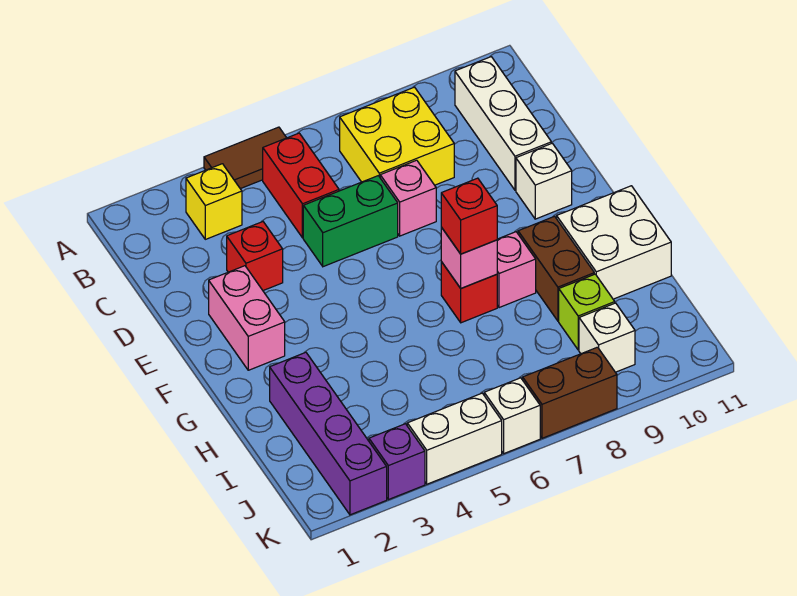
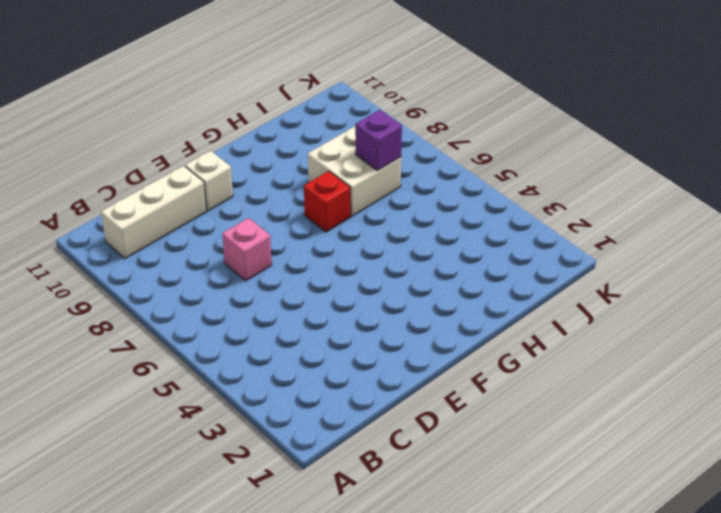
white 2x2 brick [308,126,401,216] -> white 2x2 brick moved to [557,186,671,299]
purple 1x1 brick [355,110,402,171] -> purple 1x1 brick moved to [369,424,425,500]
none -> brown 1x2 tile [204,127,286,189]
none -> yellow 1x1 brick [186,164,242,239]
none -> red 1x2 brick [263,133,339,238]

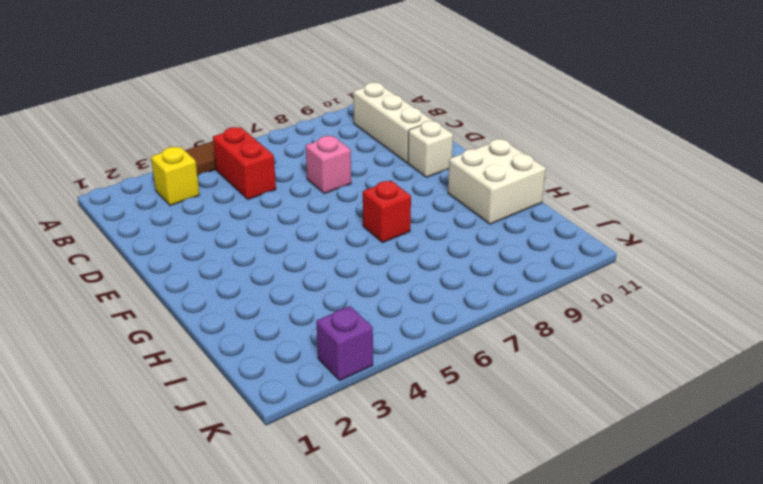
none -> yellow 2x2 brick [340,87,454,185]
none -> red 1x1 brick [227,222,283,290]
none -> green 1x2 brick [303,176,398,267]

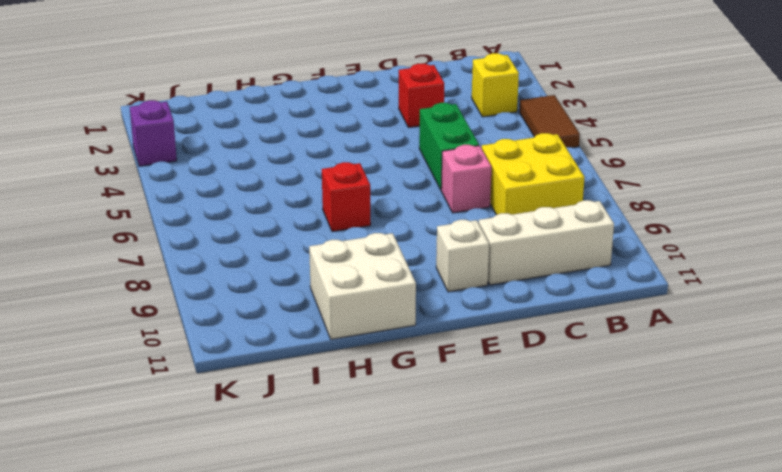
none -> red 1x2 brick [263,133,339,238]
none -> pink 1x2 brick [209,266,285,370]
none -> pink 1x1 brick [497,232,536,308]

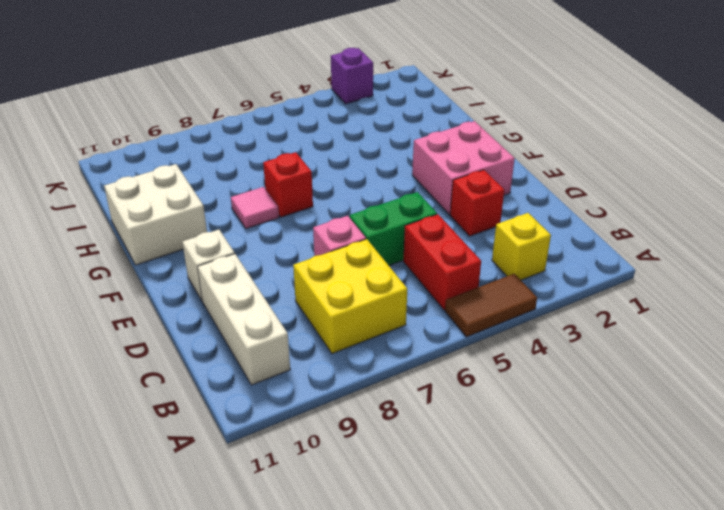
pink 2x2 brick [412,121,515,214] -> pink 1x2 brick [209,266,285,370]
pink 1x1 tile [231,187,279,229] -> pink 1x1 brick [497,232,536,308]
none -> brown 1x2 brick [518,216,594,321]
none -> purple 1x4 brick [270,352,387,515]
none -> lime 1x1 brick [559,274,615,350]

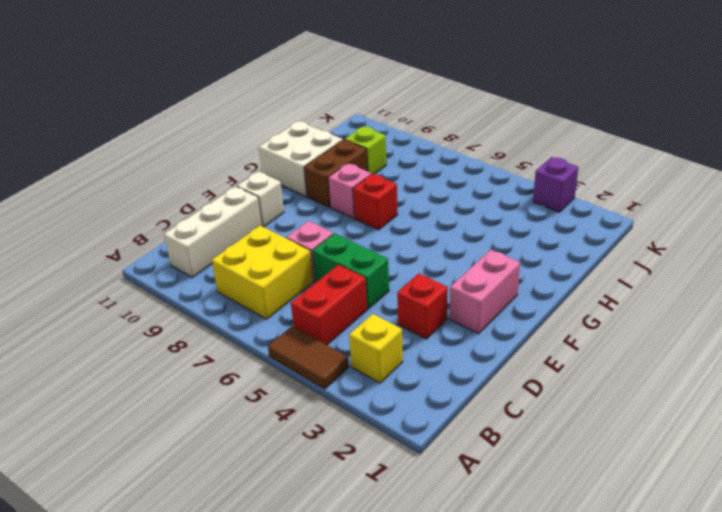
none -> purple 1x4 brick [270,352,387,515]
none -> white 1x1 brick [579,303,635,372]
none -> white 1x2 brick [407,393,502,484]

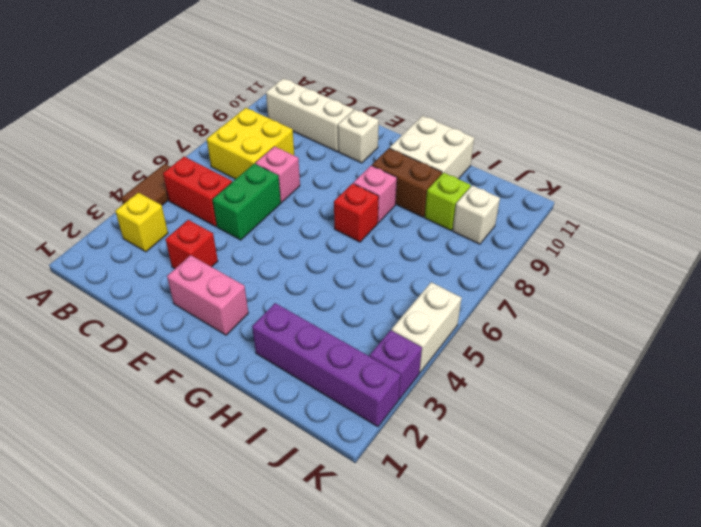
none -> white 1x1 brick [484,378,540,453]
none -> brown 1x2 brick [523,347,617,438]
none -> pink 1x1 brick [441,227,497,288]

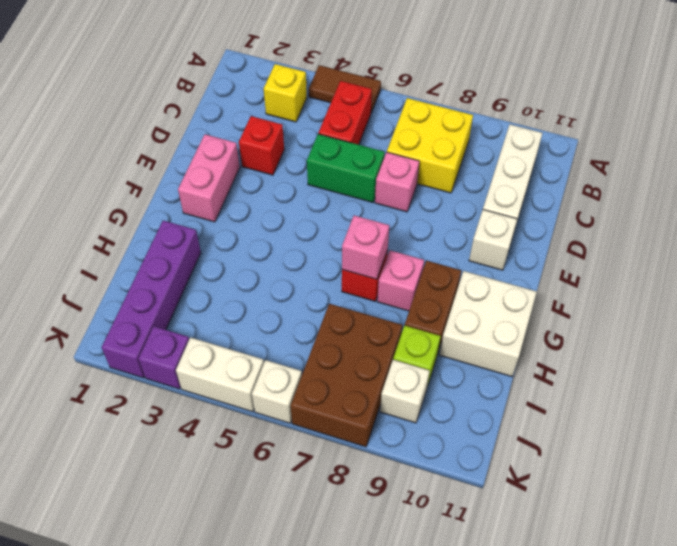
brown 2x3 brick [291,304,402,447] -> brown 1x2 brick [523,347,617,438]
none -> red 1x1 brick [441,178,497,254]

